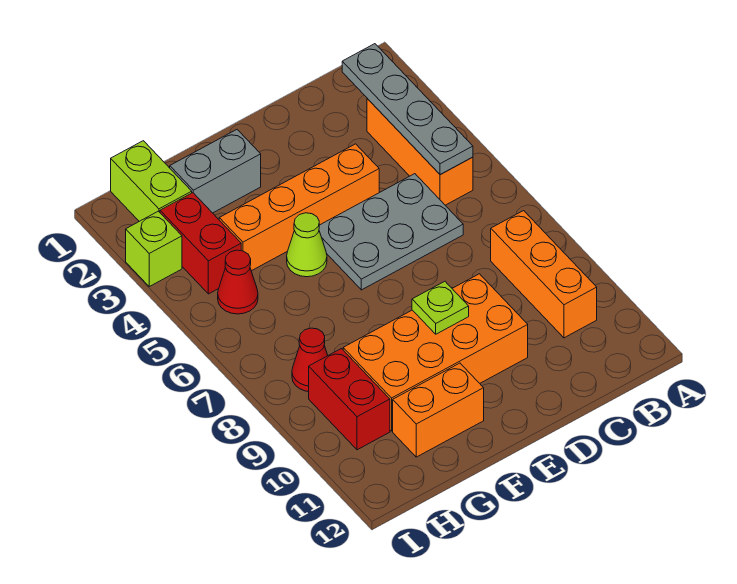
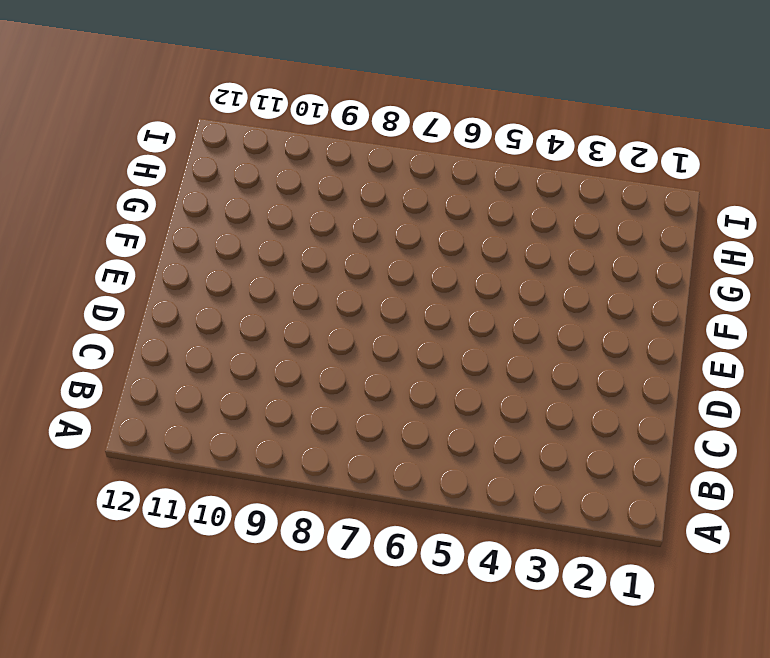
none -> orange 1x3 brick [367,99,473,205]
none -> orange 1x3 brick [491,211,597,338]
none -> grey 2x3 plate [319,174,463,290]

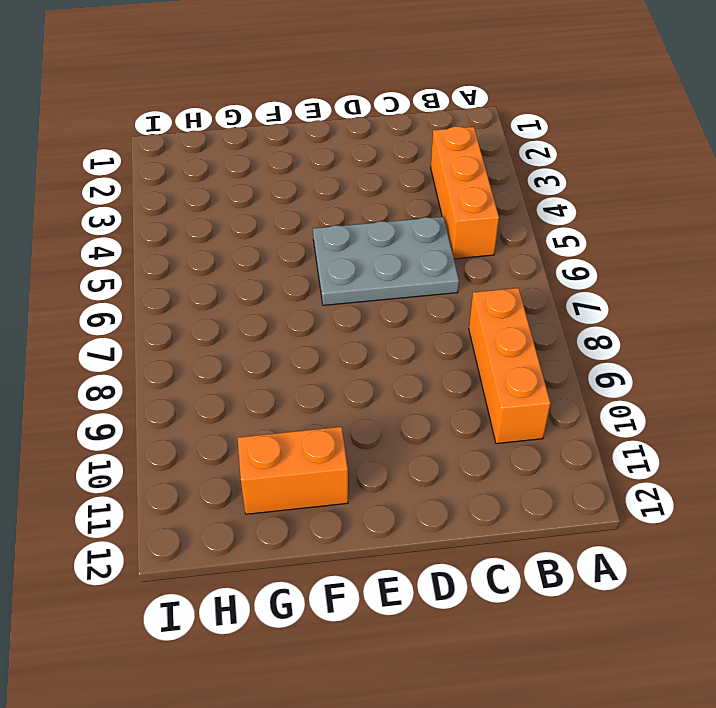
none -> orange 1x4 brick [219,144,379,271]
none -> orange 2x4 brick [343,274,528,431]
none -> grey 1x2 brick [170,130,261,213]

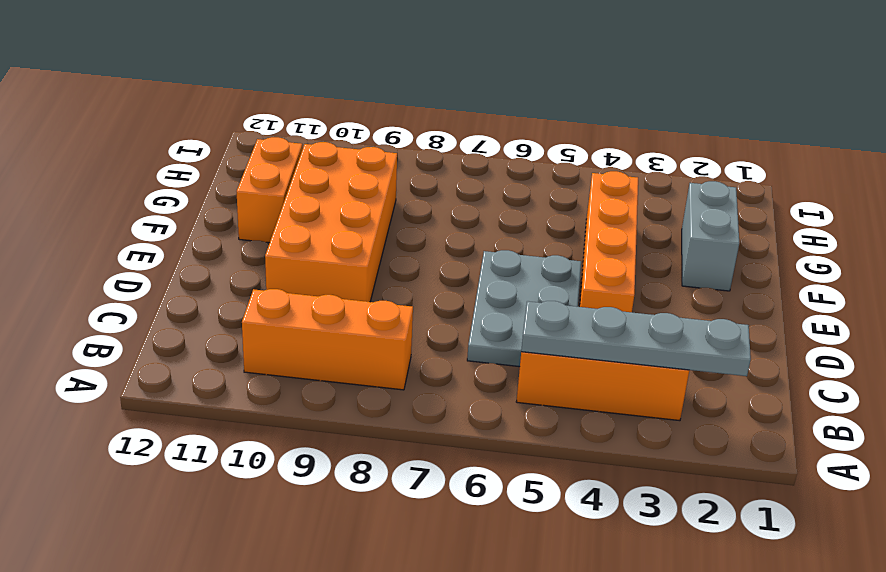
none -> lime 1x1 cone [287,213,327,277]
none -> lime 1x2 brick [111,141,192,221]
none -> red 1x2 brick [160,193,241,294]

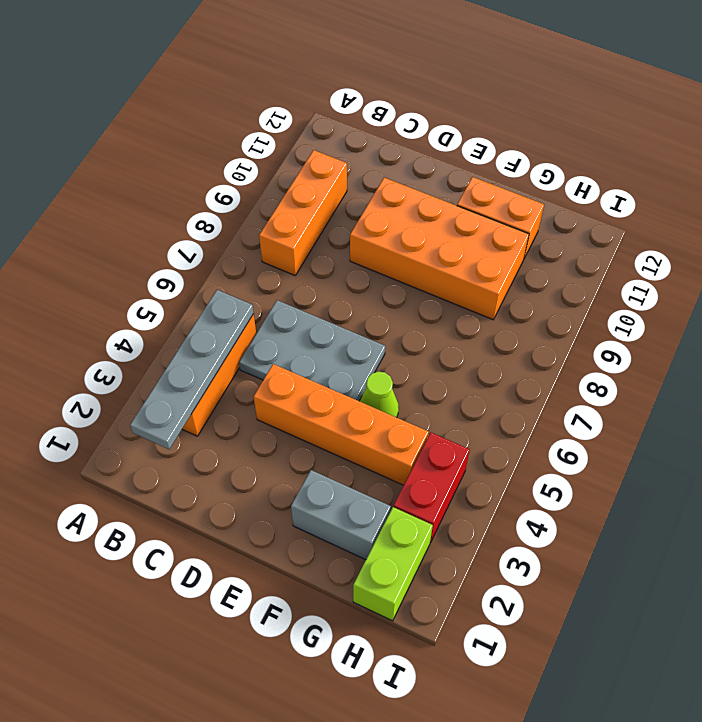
none -> red 1x1 cone [218,250,258,314]
none -> red 1x1 cone [292,328,328,392]
none -> red 1x2 brick [309,349,390,450]

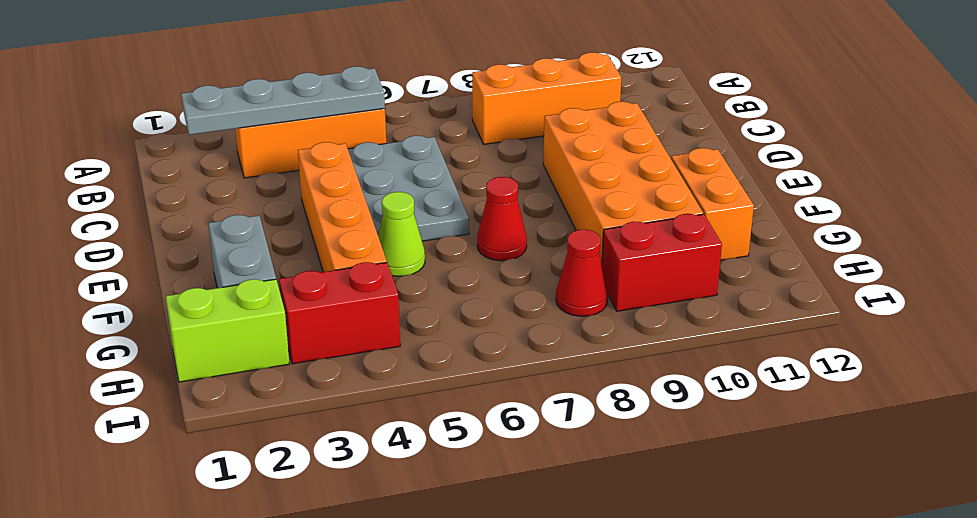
red 1x1 cone [477,177,527,261] -> red 1x1 cone moved to [218,250,258,314]
none -> lime 1x1 brick [126,211,182,286]
none -> lime 1x1 plate [412,281,469,334]

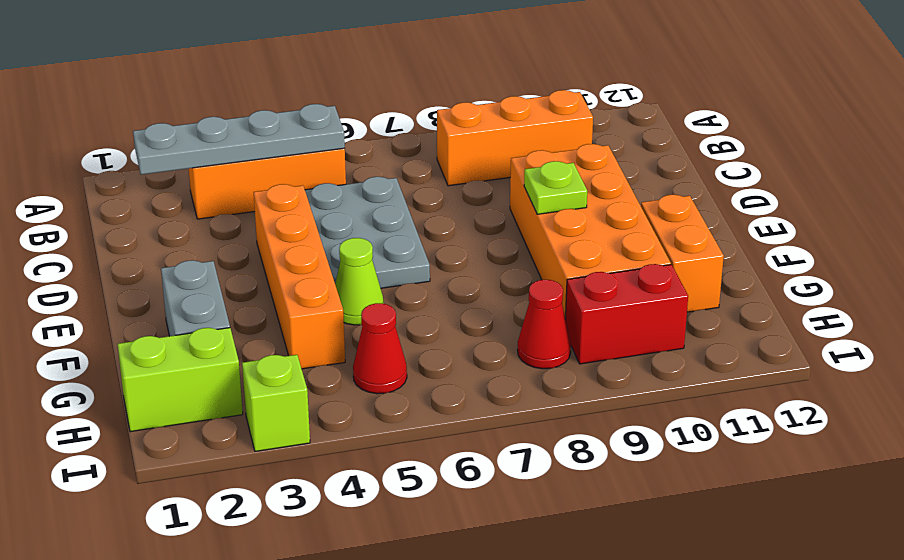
none -> red 1x2 brick [160,193,241,294]

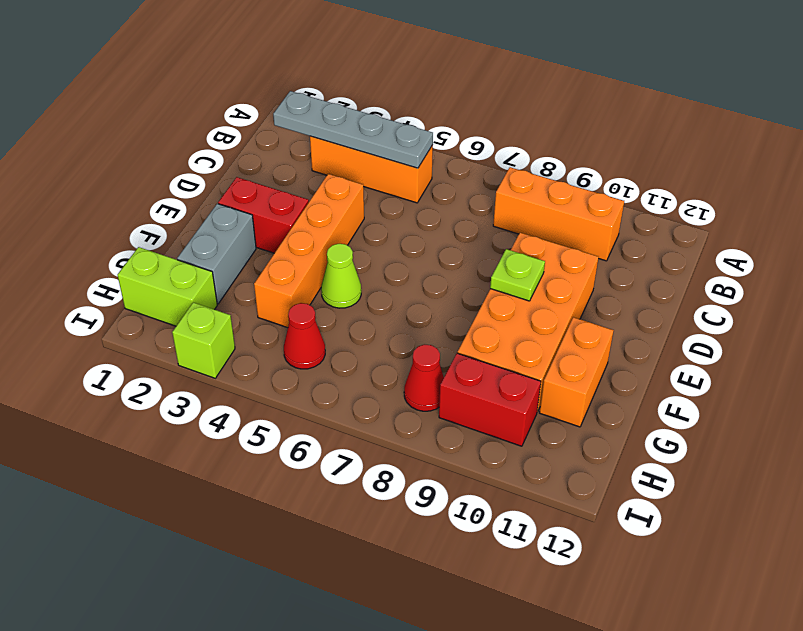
red 1x2 brick [218,177,309,253] -> red 1x2 brick moved to [160,193,241,294]
none -> grey 2x3 plate [319,174,463,290]

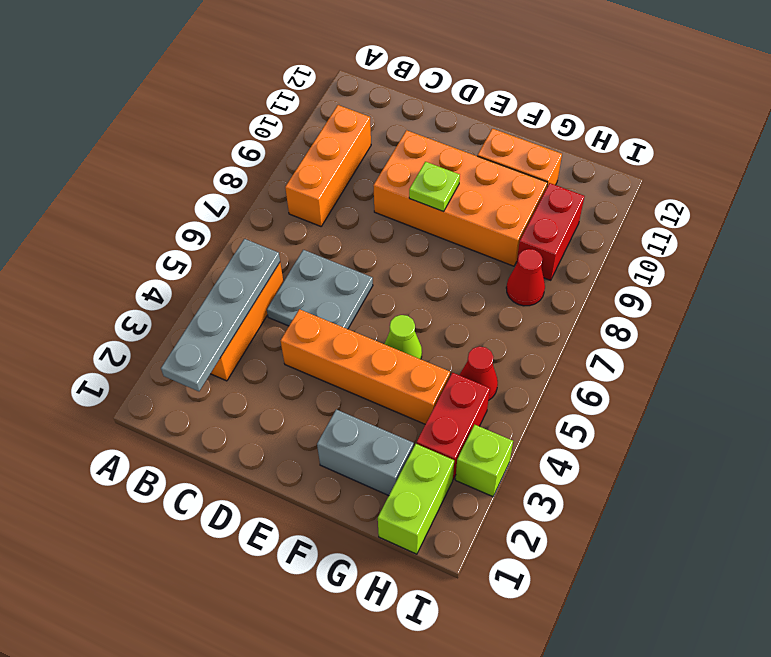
grey 2x2 plate [267,250,373,329] -> grey 2x3 plate [319,174,463,290]

